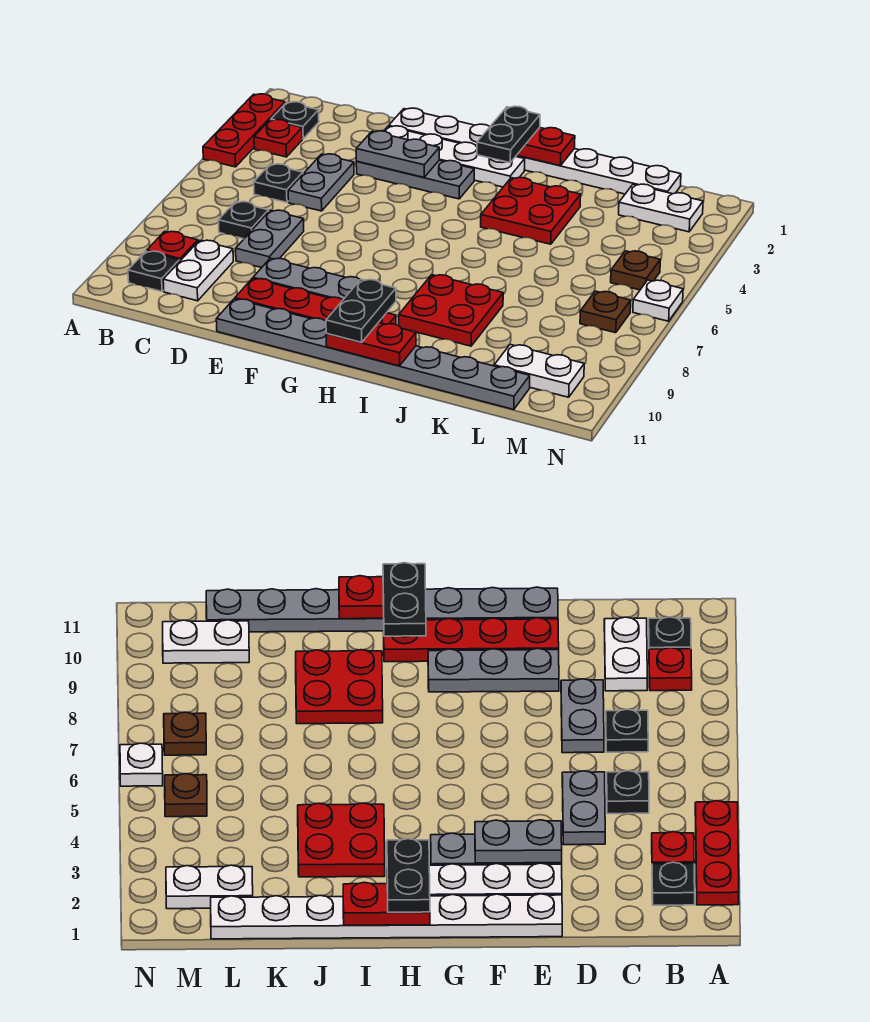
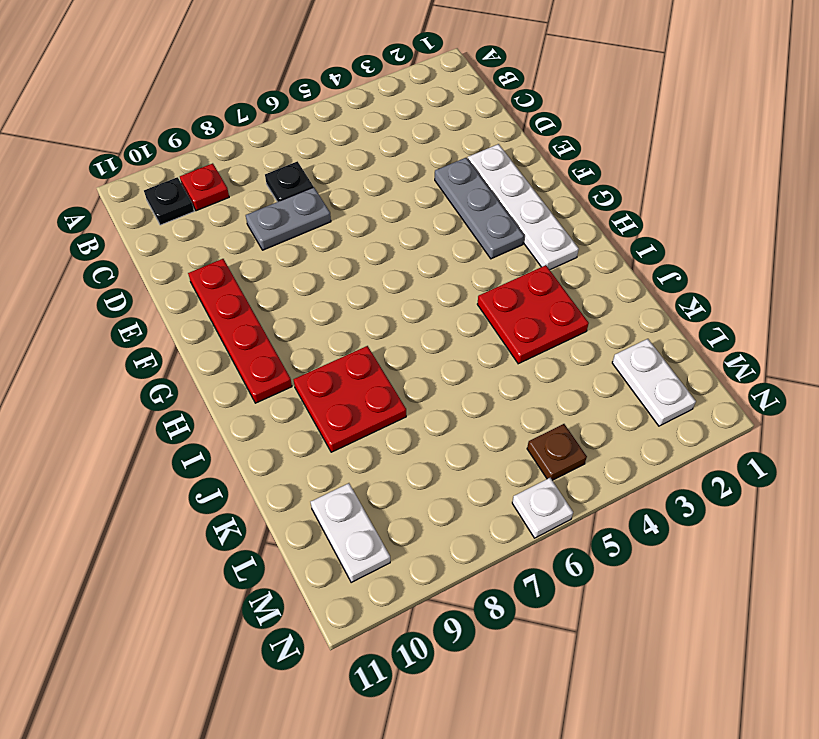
none -> red 1x3 plate [203,94,285,167]
none -> black 1x1 plate [271,102,319,139]
none -> red 1x1 plate [254,119,302,157]

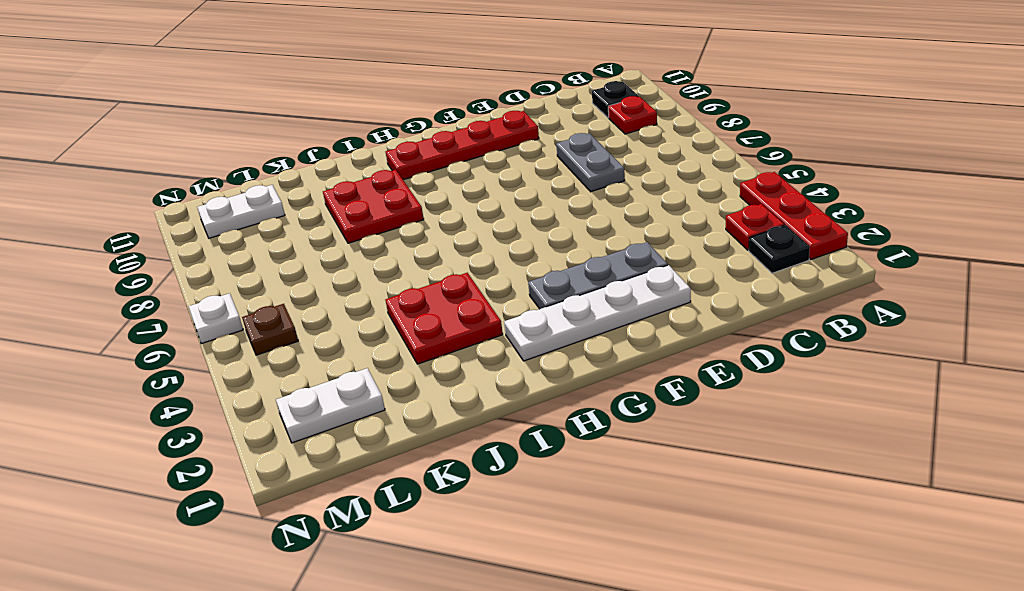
none -> black 1x1 plate [254,164,303,202]
none -> black 1x1 plate [218,202,269,239]
none -> white 1x2 plate [163,240,233,301]

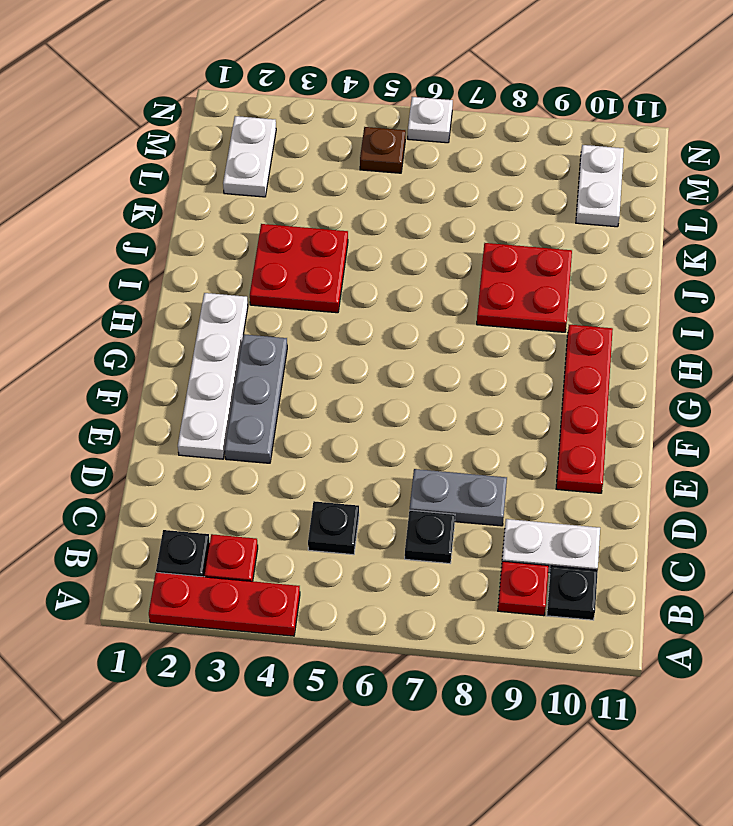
none -> grey 1x2 plate [288,154,354,211]
none -> white 1x8 plate [389,108,681,194]
none -> grey 1x3 plate [253,258,360,300]

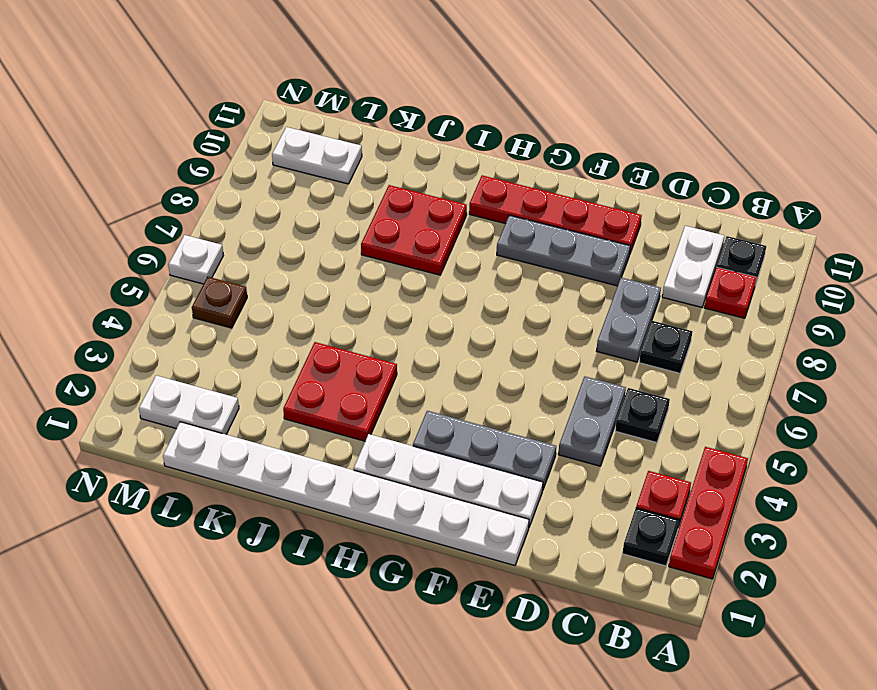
none -> grey 1x8 plate [216,299,530,410]
none -> brown 1x1 plate [580,291,631,333]
none -> grey 1x2 plate [356,131,439,177]

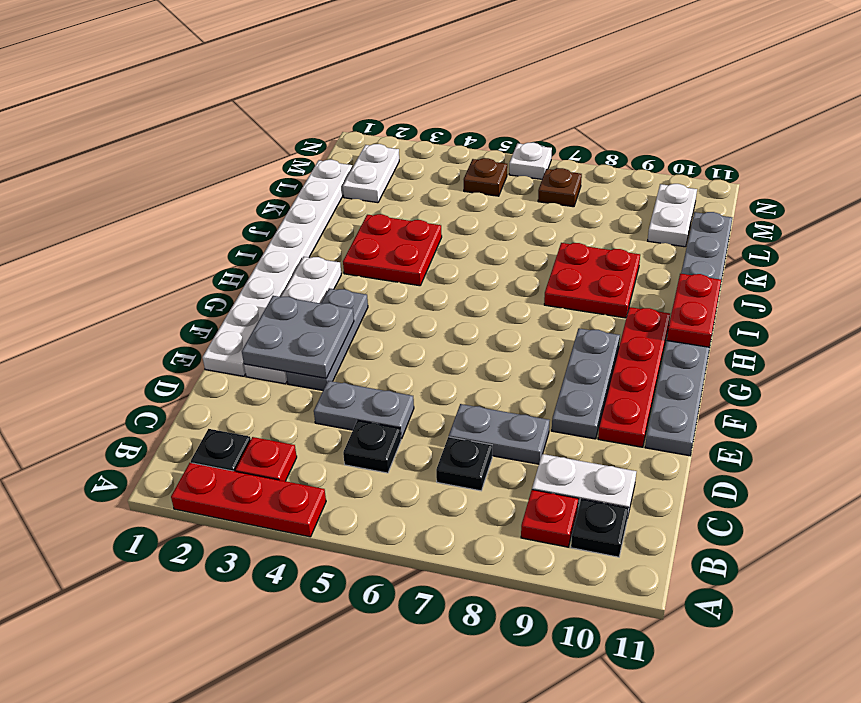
grey 2x2 plate [242,296,354,378] -> grey 1x2 plate [356,131,439,177]
none -> red 1x2 plate [517,128,575,166]
none -> black 1x2 plate [477,106,540,163]
none -> black 1x2 plate [326,279,396,342]

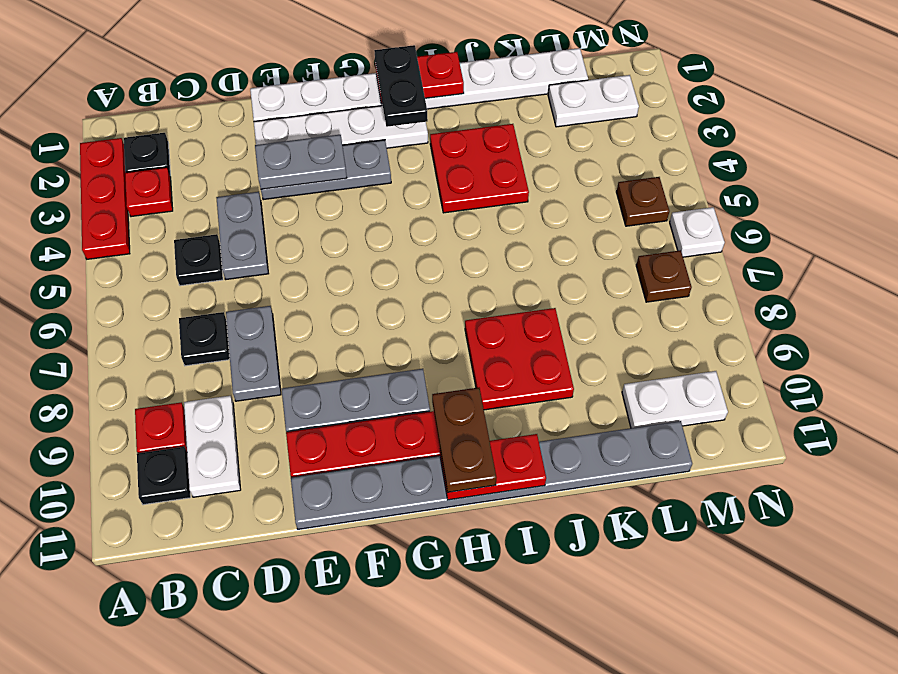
brown 1x2 plate [432,388,496,492] -> black 1x2 plate [326,279,396,342]

